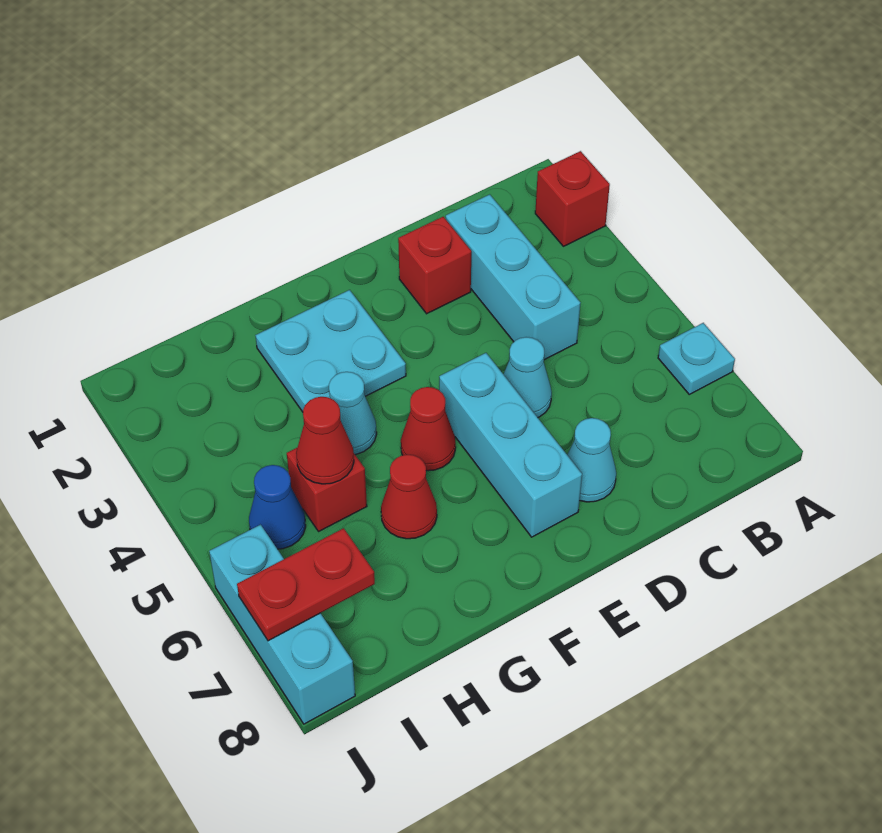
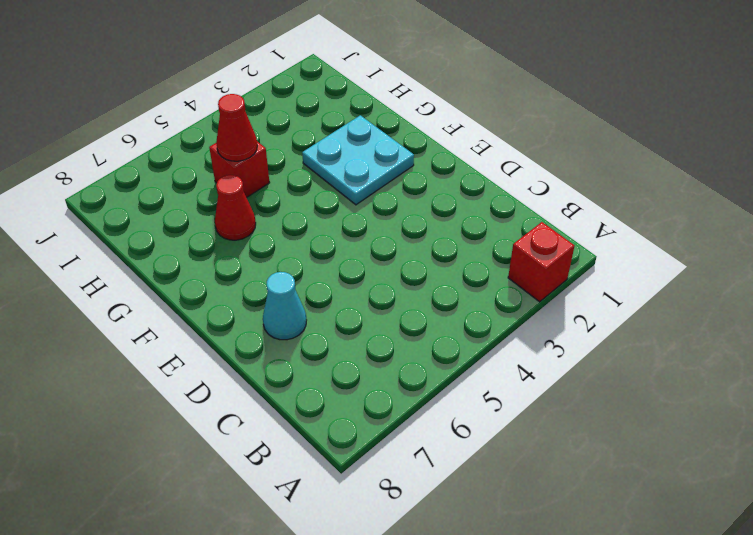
none -> cyan 1x1 plate [658,323,735,394]
none -> cyan 1x3 brick [446,194,580,360]
none -> red 1x1 brick [398,217,471,314]

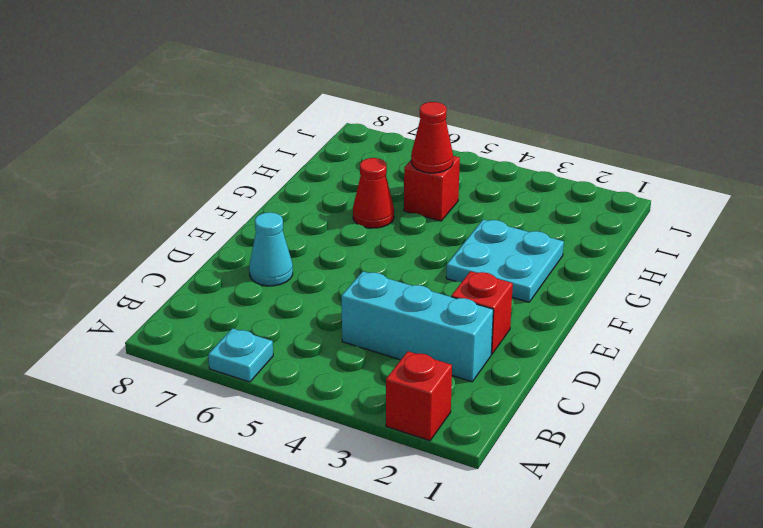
none -> cyan 1x1 cone [504,337,552,417]
none -> cyan 1x3 brick [439,353,582,537]
none -> red 1x1 cone [401,387,456,471]

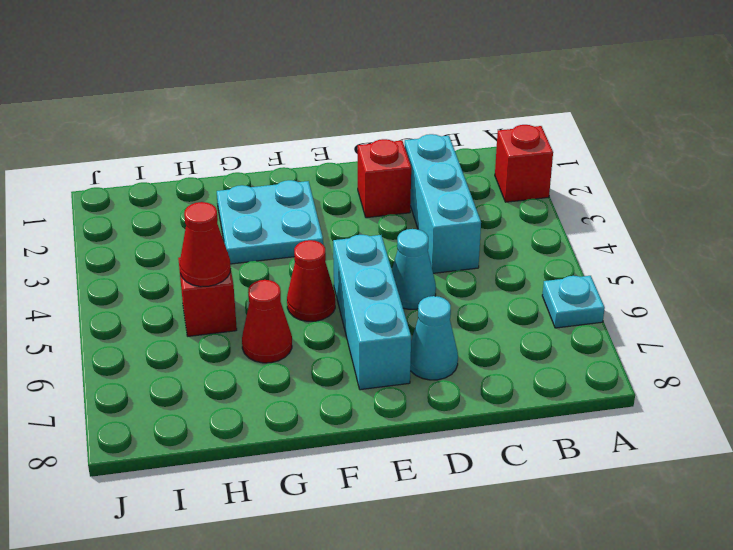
none -> cyan 1x1 cone [329,372,377,455]
none -> blue 1x1 cone [249,465,306,549]
none -> cyan 1x3 brick [209,525,355,724]

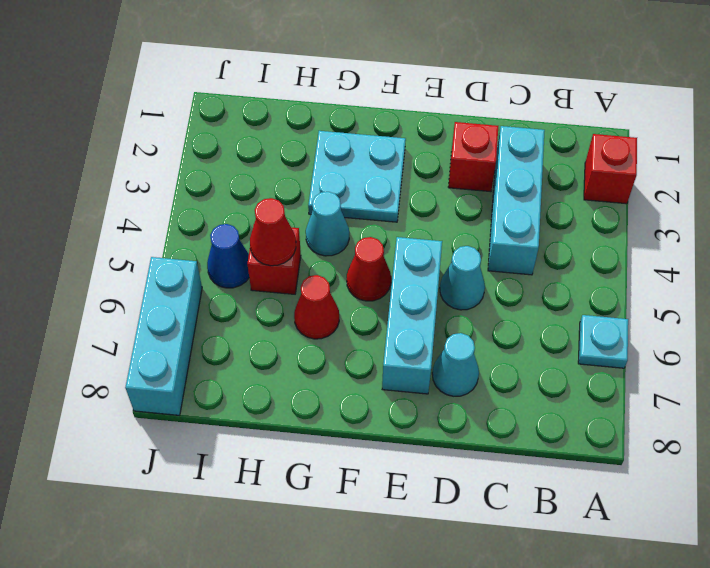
none -> red 1x2 plate [237,528,375,641]

